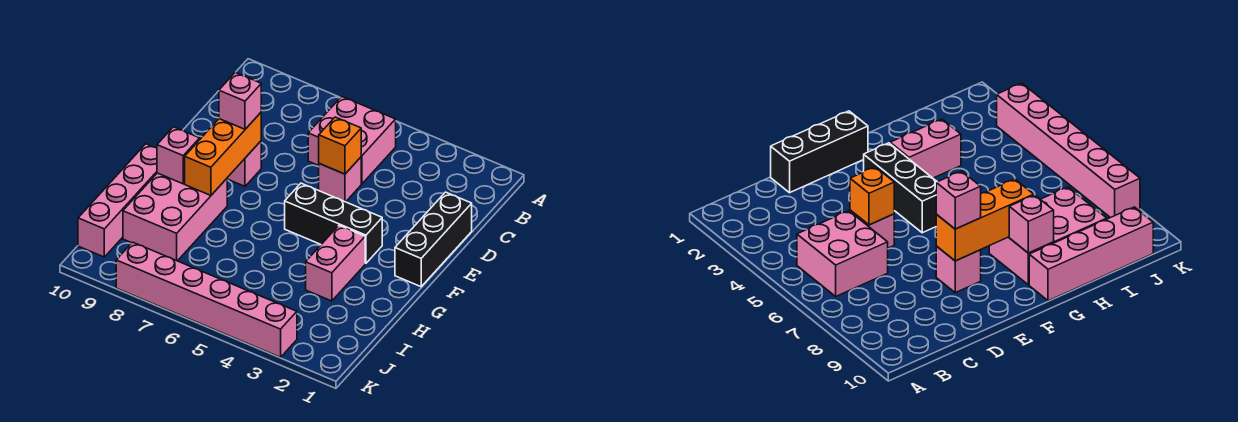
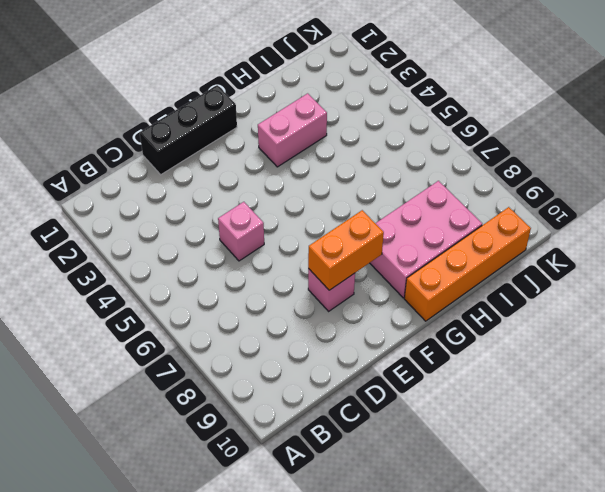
orange 1x2 brick [308,210,384,290] -> orange 1x3 brick [185,113,261,195]
orange 1x4 brick [404,207,531,321] -> pink 1x4 brick [78,144,157,257]
none -> pink 2x2 brick [308,97,396,184]
none -> black 1x3 brick [285,183,382,263]
none -> pink 1x6 brick [116,242,297,357]

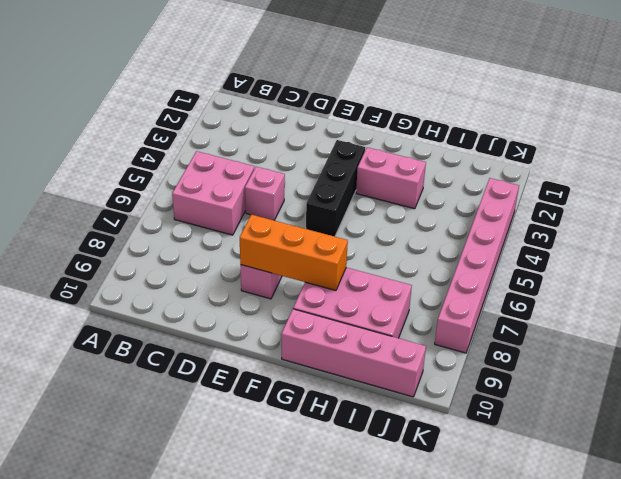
none -> black 1x3 brick [395,192,472,287]
none -> orange 1x1 brick [319,117,361,174]
none -> pink 1x1 brick [157,127,200,184]

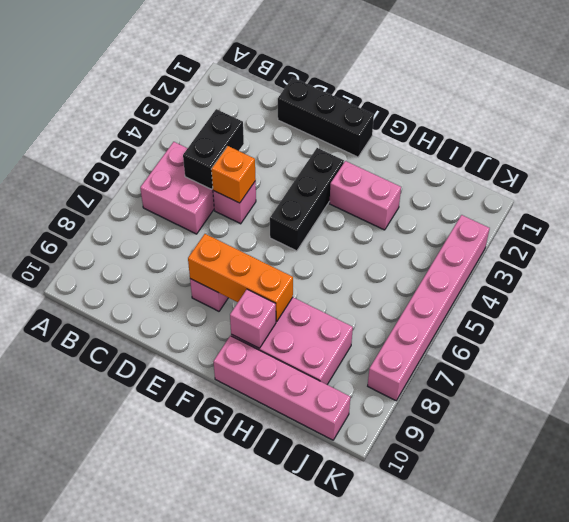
black 1x2 brick [183,109,244,189] -> none
none -> pink 1x1 brick [219,72,261,129]

